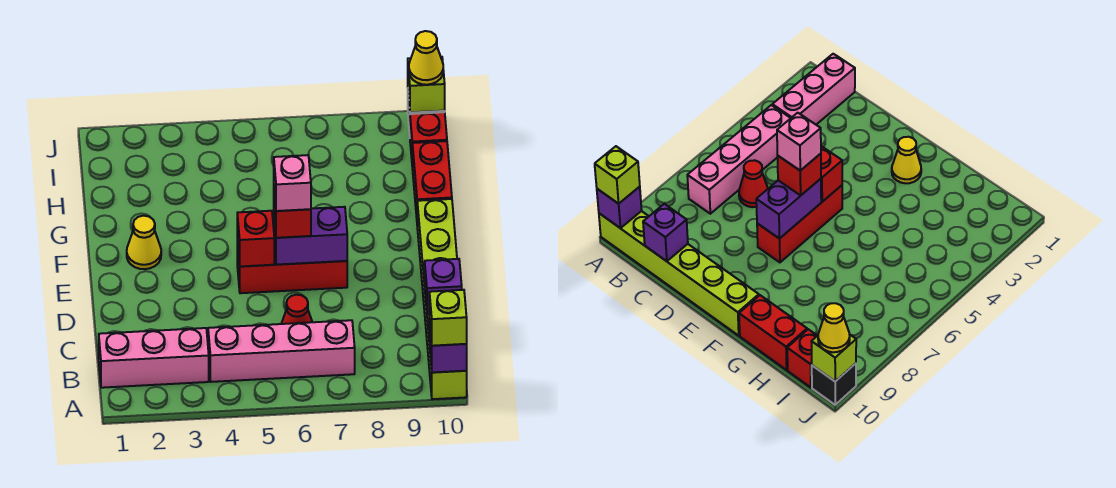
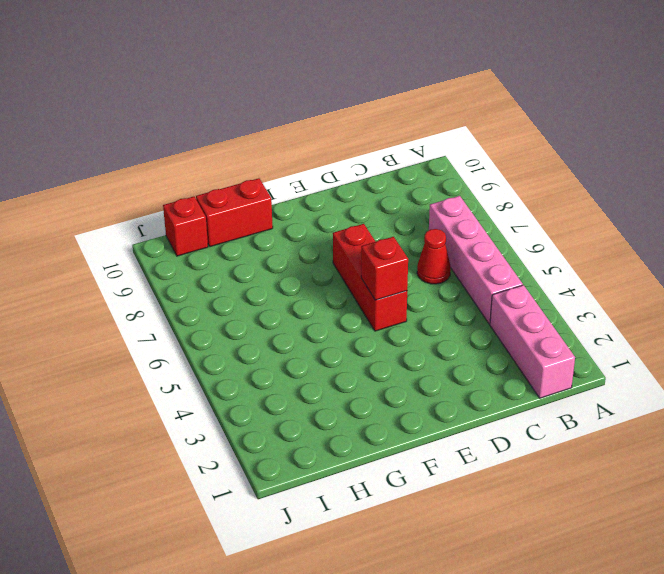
none -> lime 1x6 brick [417,199,467,399]
none -> yellow 1x1 cone [127,216,161,269]
none -> black 1x1 brick [812,363,856,405]

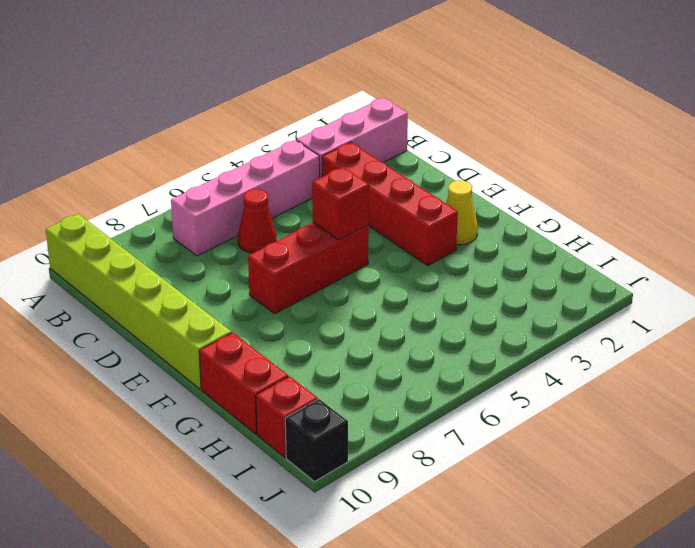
red 1x4 brick [322,142,458,266] -> none
none -> purple 1x1 brick [429,319,467,372]
none -> purple 1x1 brick [425,259,462,315]
none -> purple 1x2 brick [274,207,347,265]

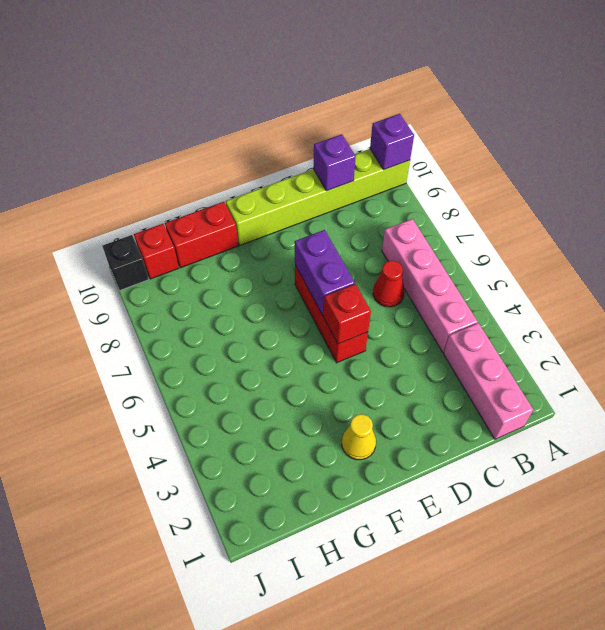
none -> lime 1x1 brick [408,57,445,112]
none -> lime 1x1 brick [429,290,467,346]
none -> red 1x1 brick [274,192,311,238]

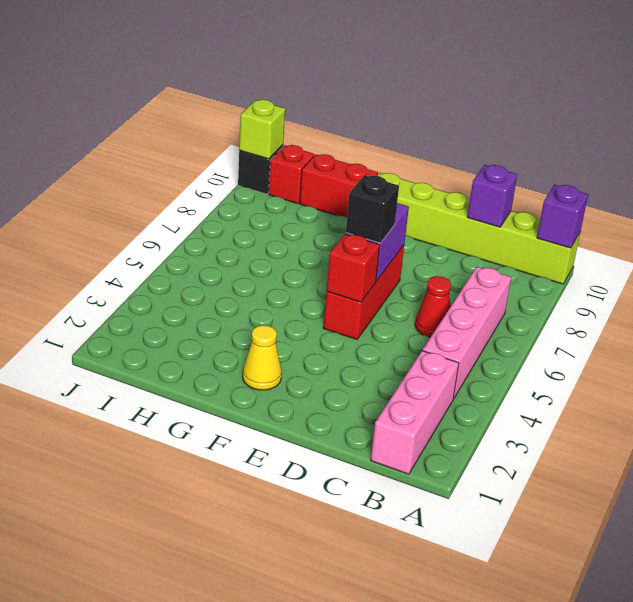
black 1x1 brick [346,175,399,243] -> red 1x1 brick [274,192,311,238]
none -> lime 1x1 brick [429,290,467,346]
none -> yellow 1x1 cone [409,31,443,85]
none -> pink 1x1 brick [274,155,311,211]

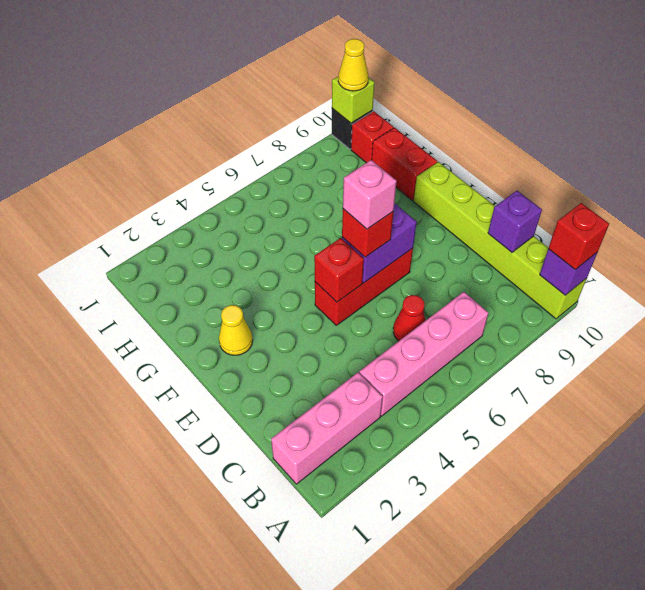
red 1x1 brick [548,203,609,270] -> lime 1x1 brick [429,290,467,346]

